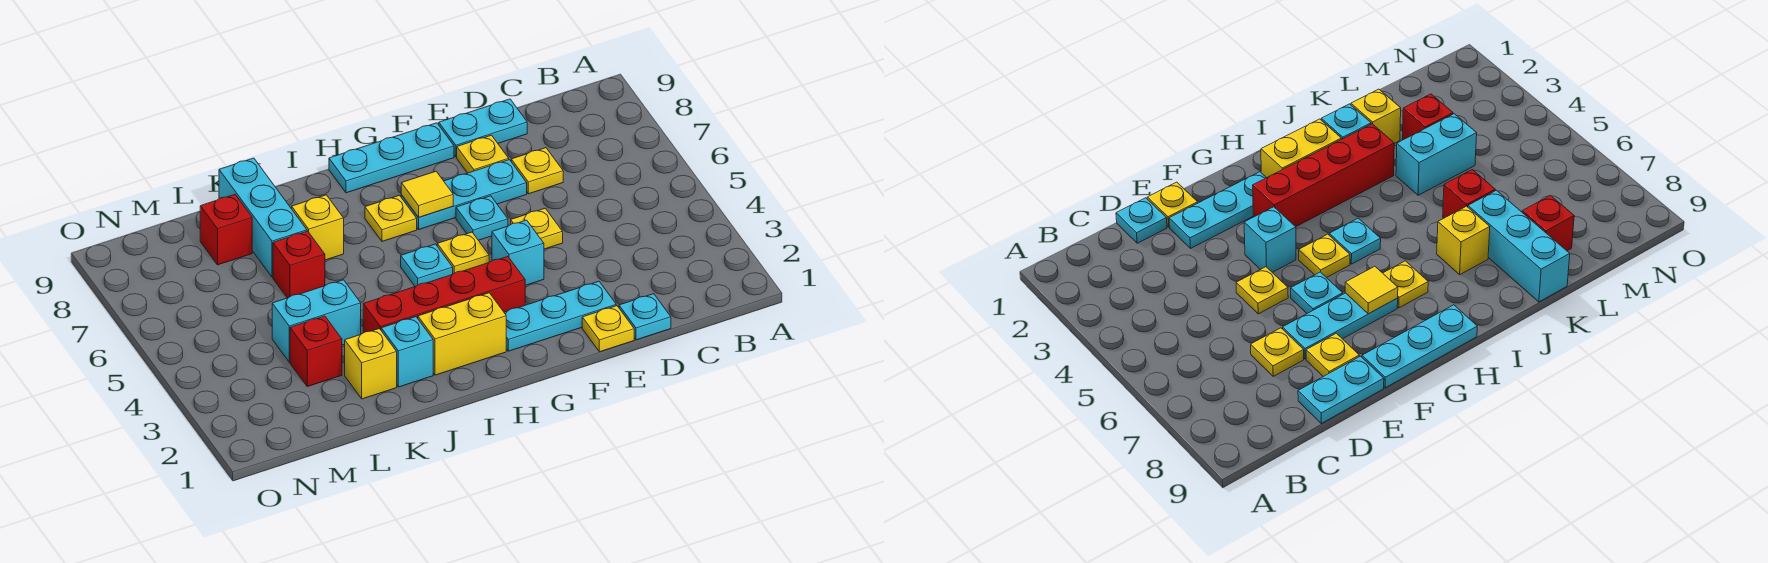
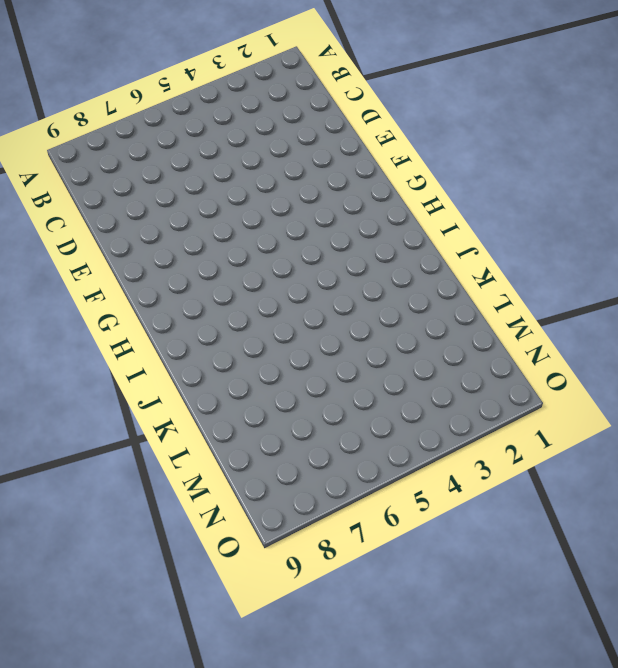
none -> cyan 1x1 plate [619,294,671,340]
none -> yellow 1x1 plate [511,148,563,194]
none -> cyan 1x2 plate [439,99,527,157]

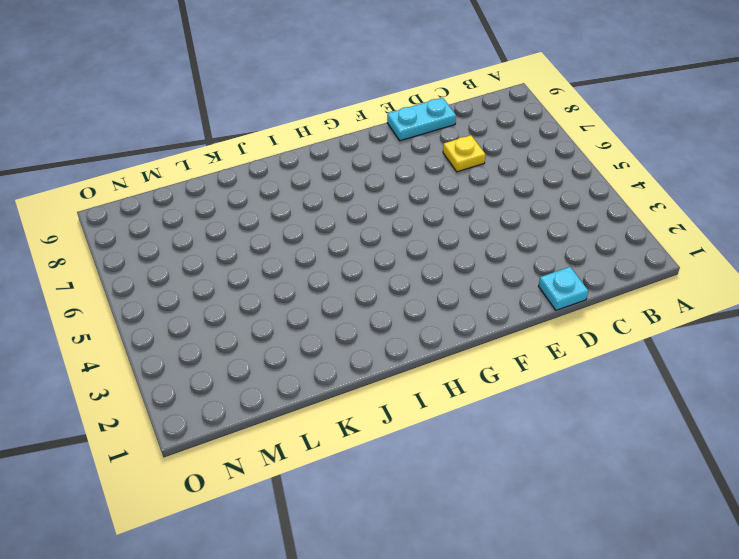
none -> yellow 1x1 plate [582,306,634,352]
none -> cyan 1x3 plate [504,281,616,351]
none -> yellow 1x1 plate [511,208,563,249]

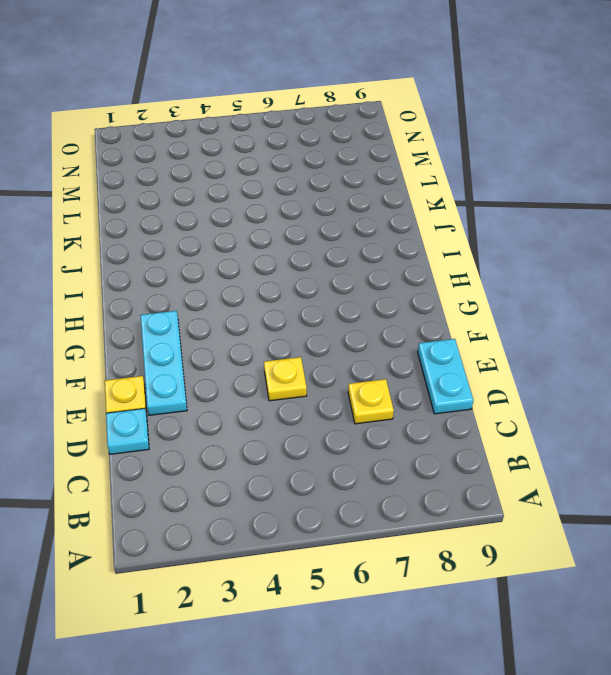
none -> cyan 1x3 plate [401,160,527,229]
none -> yellow 1x1 plate [457,135,509,173]
none -> cyan 1x1 brick [492,220,544,285]

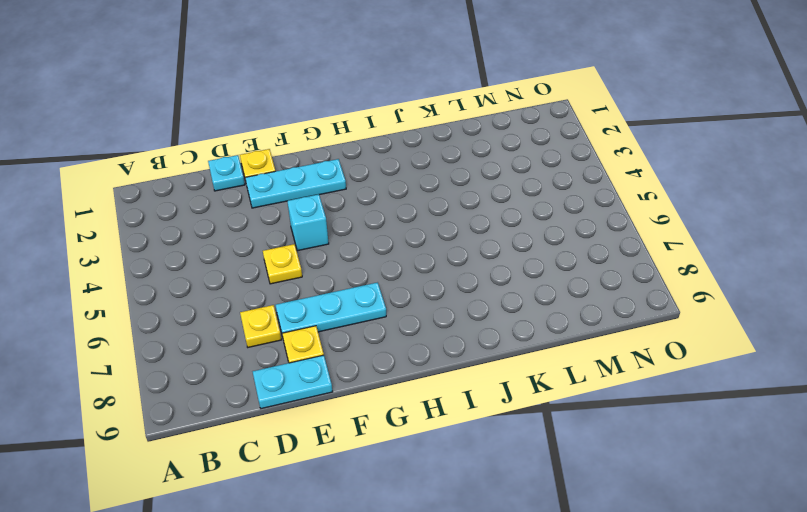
none -> cyan 1x1 plate [456,196,508,240]
none -> cyan 1x3 plate [329,123,454,193]
none -> red 1x4 brick [363,257,525,333]

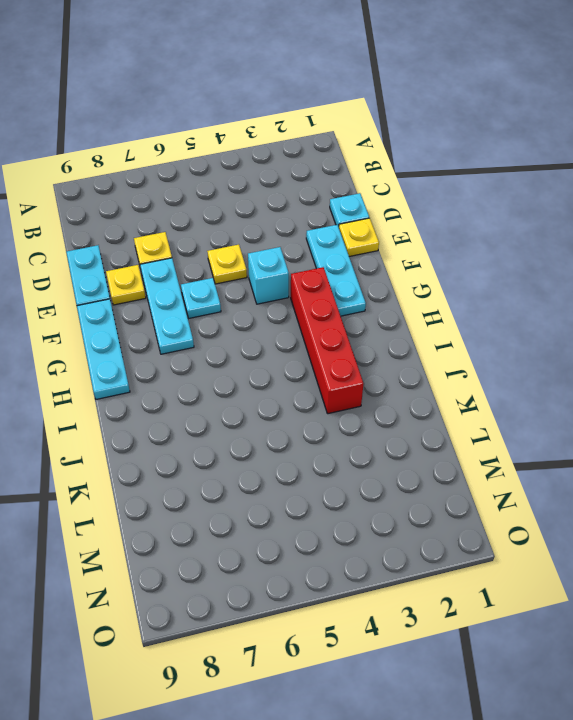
none -> yellow 1x1 plate [437,232,489,274]
none -> yellow 1x2 brick [418,293,506,375]
none -> cyan 1x1 plate [401,244,453,287]

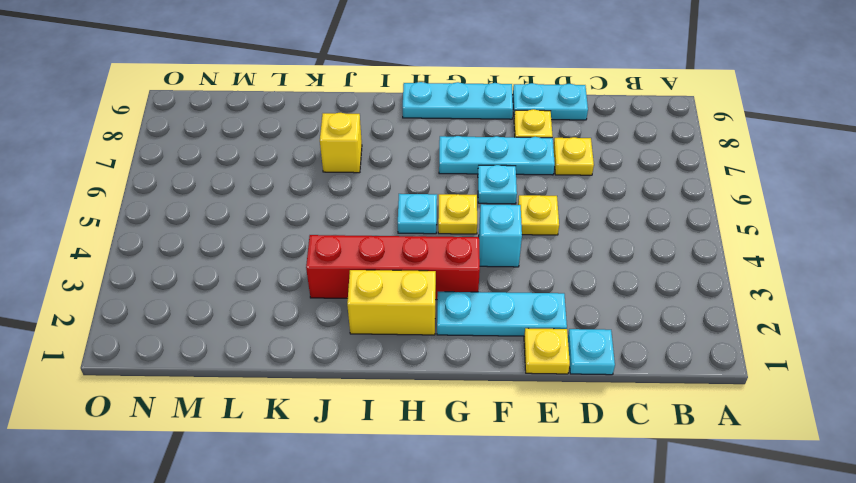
none -> yellow 1x1 plate [365,195,417,241]
none -> cyan 1x1 brick [381,317,433,387]
none -> yellow 1x1 brick [345,329,397,399]

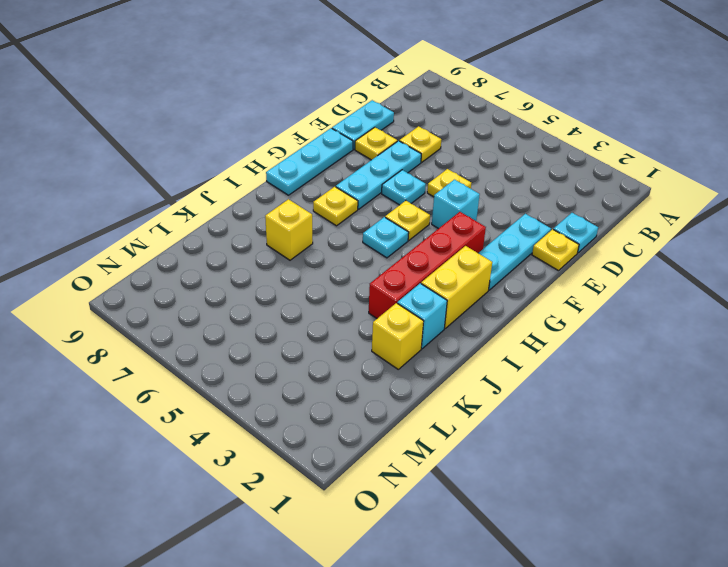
none -> cyan 1x2 brick [272,280,361,362]
none -> red 1x1 brick [273,231,325,298]
none -> cyan 1x3 brick [219,158,307,277]

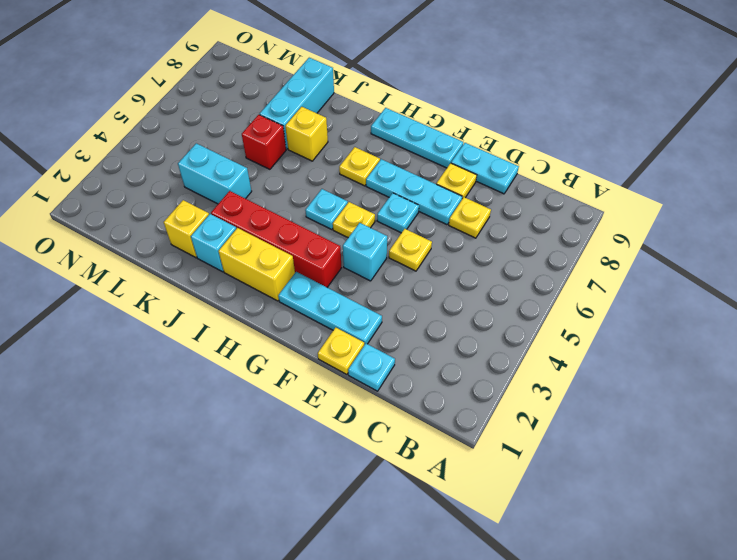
none -> red 1x1 brick [290,316,342,386]
none -> red 1x1 brick [200,195,252,265]
none -> yellow 1x1 tile [401,171,453,217]

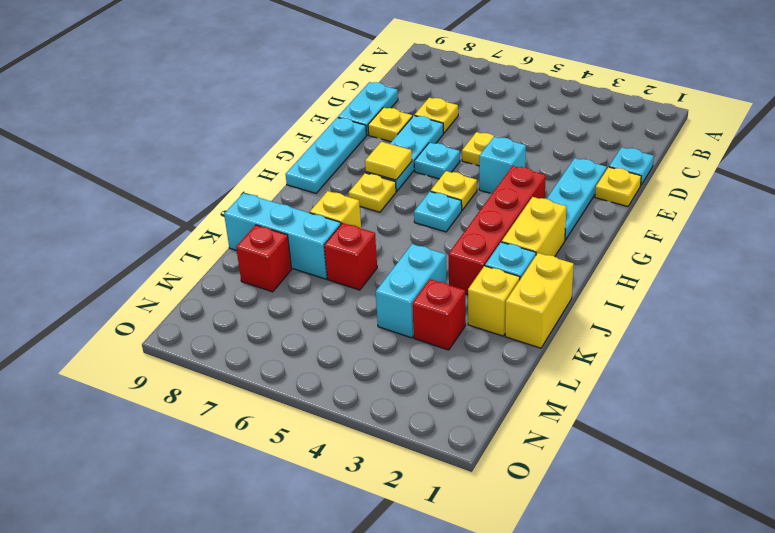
yellow 1x2 brick [505,253,574,348] -> none

